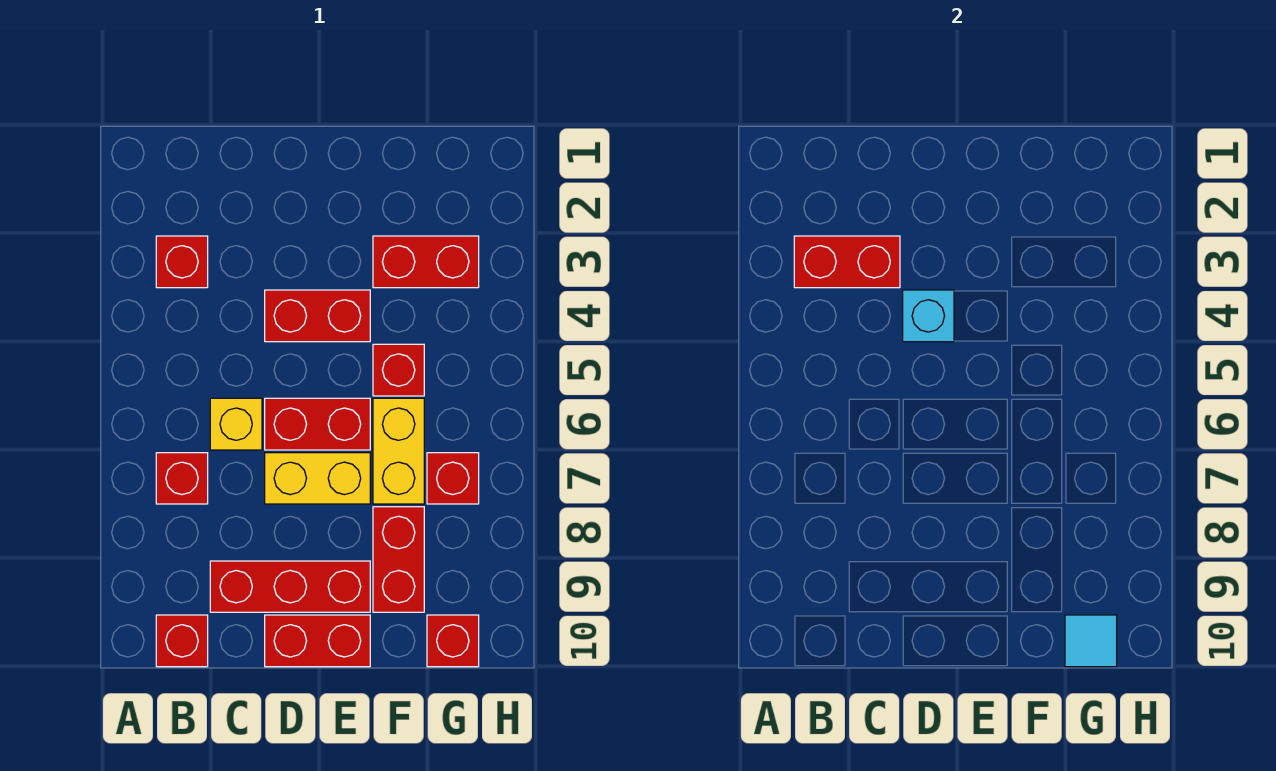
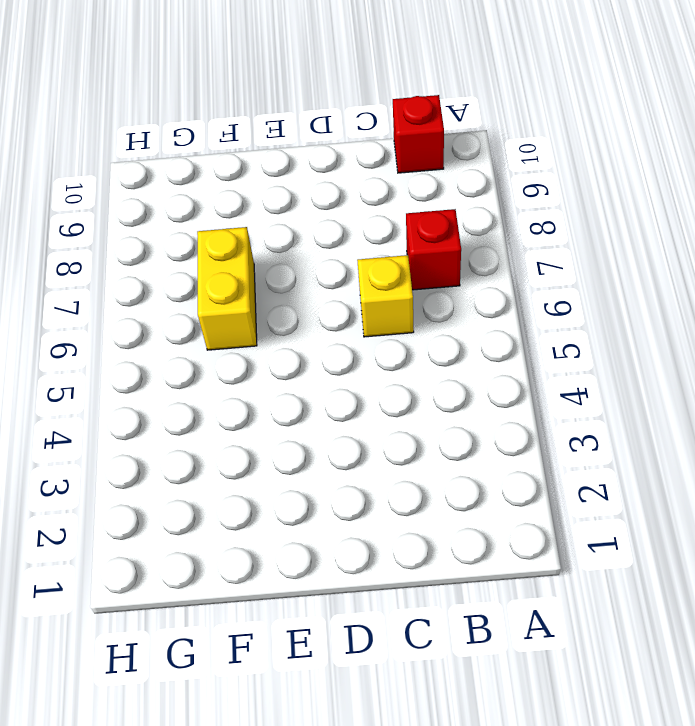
none -> red 1x1 brick [156,236,208,288]
none -> red 1x3 brick [210,561,370,612]
none -> red 1x2 brick [265,290,370,342]

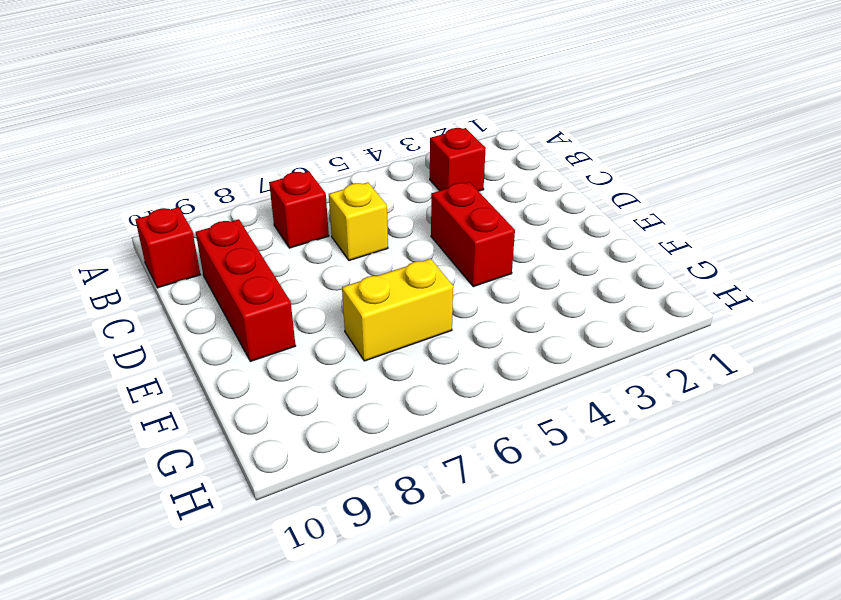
none -> red 1x2 brick [265,398,370,450]
none -> yellow 1x2 brick [265,453,370,504]
none -> red 1x2 brick [265,615,370,667]

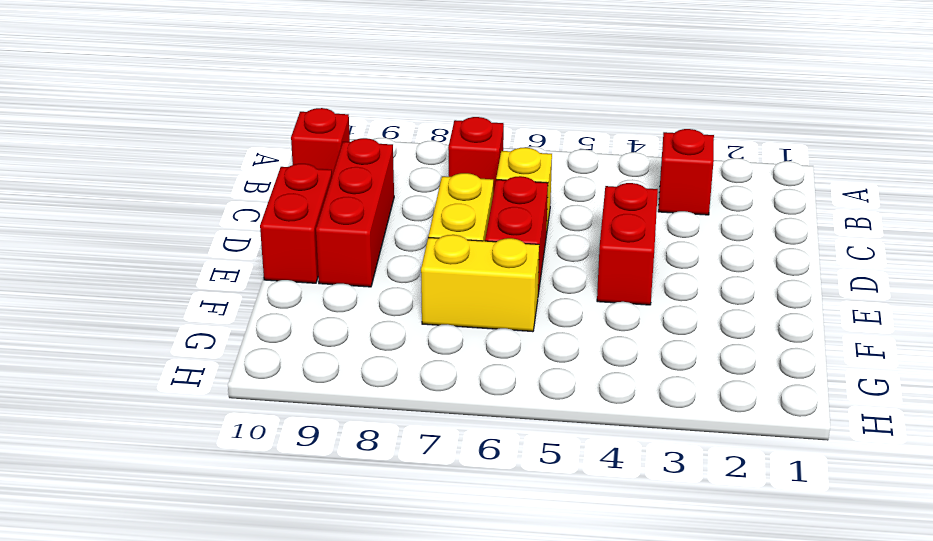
none -> red 1x2 brick [373,236,479,288]
none -> red 1x1 brick [373,344,424,396]
none -> red 1x2 brick [373,507,424,612]

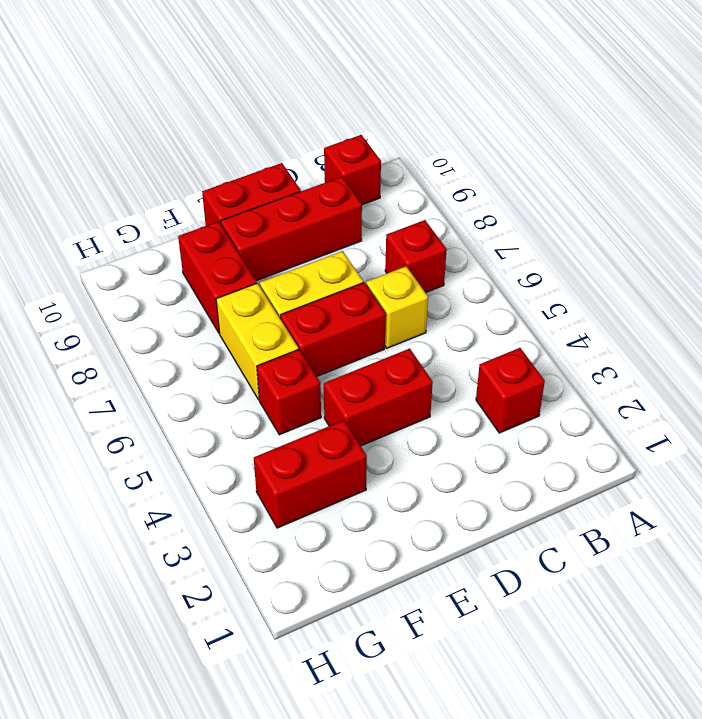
none -> red 1x1 brick [427,453,479,504]
none -> red 1x1 brick [427,615,479,667]
none -> red 1x2 brick [794,236,900,288]

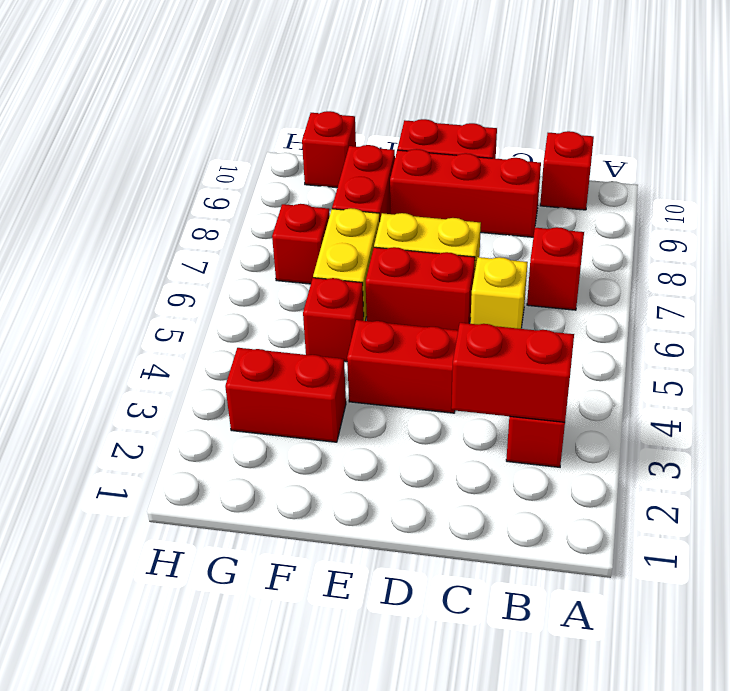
none -> cyan 1x1 brick [903,290,954,342]
none -> cyan 1x1 tile [1065,615,1117,667]

